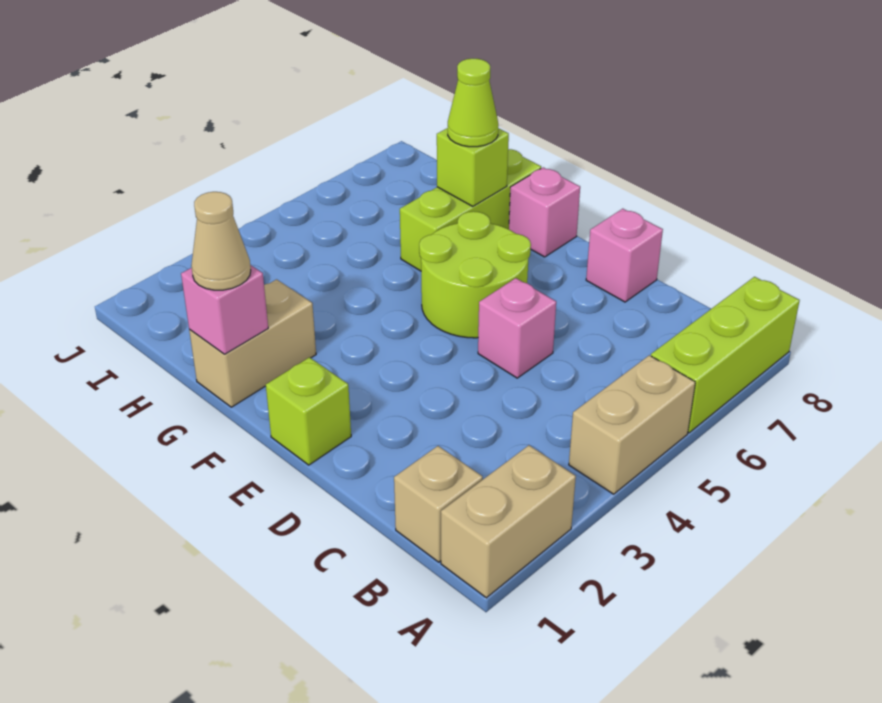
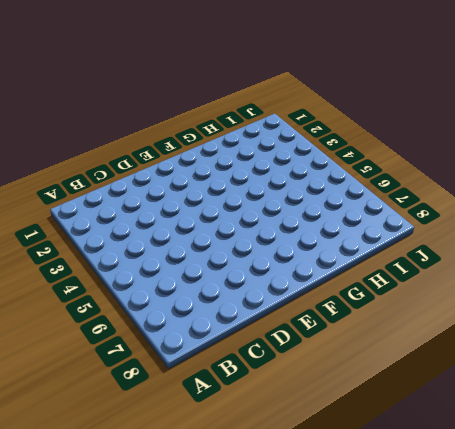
none -> tan 1x2 brick [441,445,576,598]
none -> tan 1x2 brick [569,355,695,494]
none -> lime 1x3 brick [651,277,800,433]

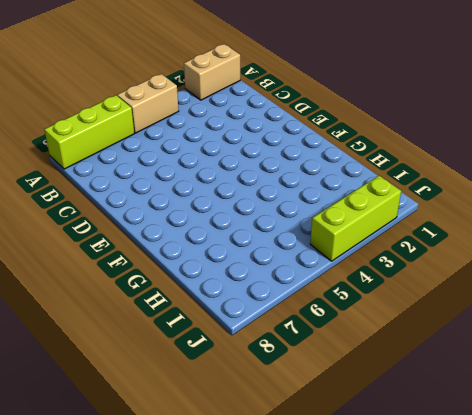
lime 1x3 brick [310,176,401,261] -> lime 1x3 brick moved to [400,149,541,271]
none -> tan 1x1 brick [394,446,483,562]
none -> pink 1x1 brick [478,278,556,378]
none -> pink 1x1 brick [586,209,663,302]

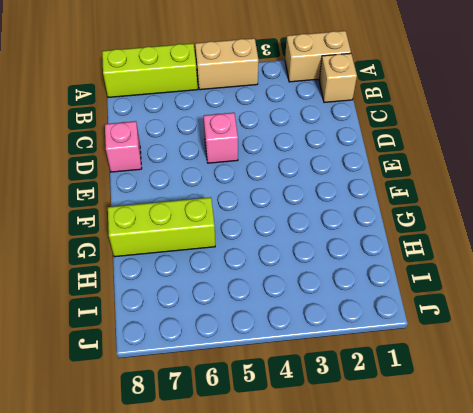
none -> lime 1x1 brick [266,357,351,465]
none -> lime 2x2 round brick [419,212,531,338]
none -> pink 1x1 brick [509,167,580,257]

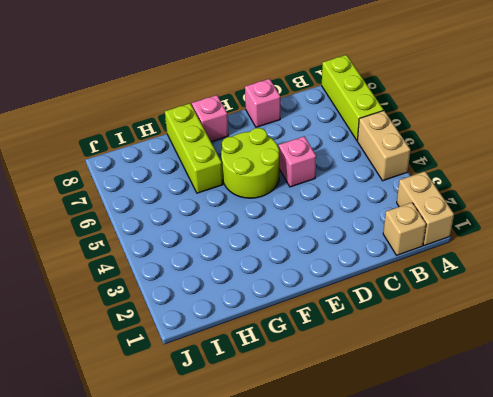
none -> lime 1x1 brick [266,357,351,465]
none -> tan 1x2 brick [189,279,316,407]
none -> pink 1x1 brick [181,265,268,354]

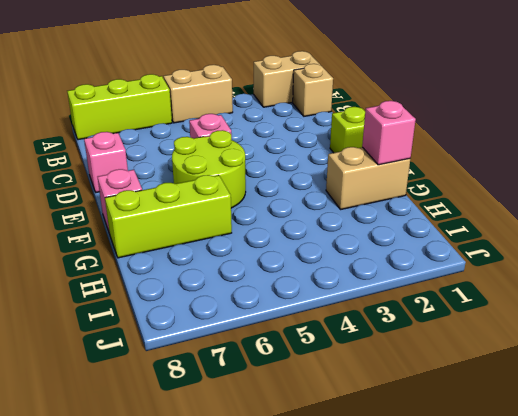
none -> lime 1x1 brick [437,128,509,207]
none -> tan 1x1 cone [191,192,251,290]
none -> lime 1x1 cone [448,58,498,147]

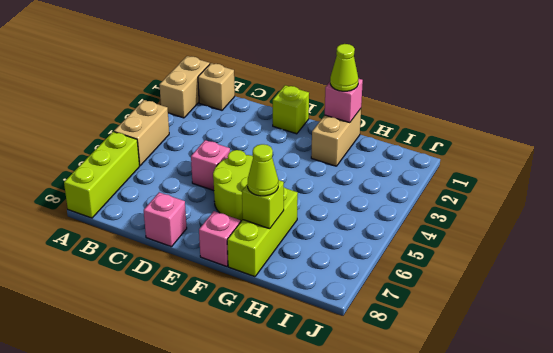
lime 1x1 cone [330,44,358,91] -> tan 1x1 cone [191,192,251,290]

